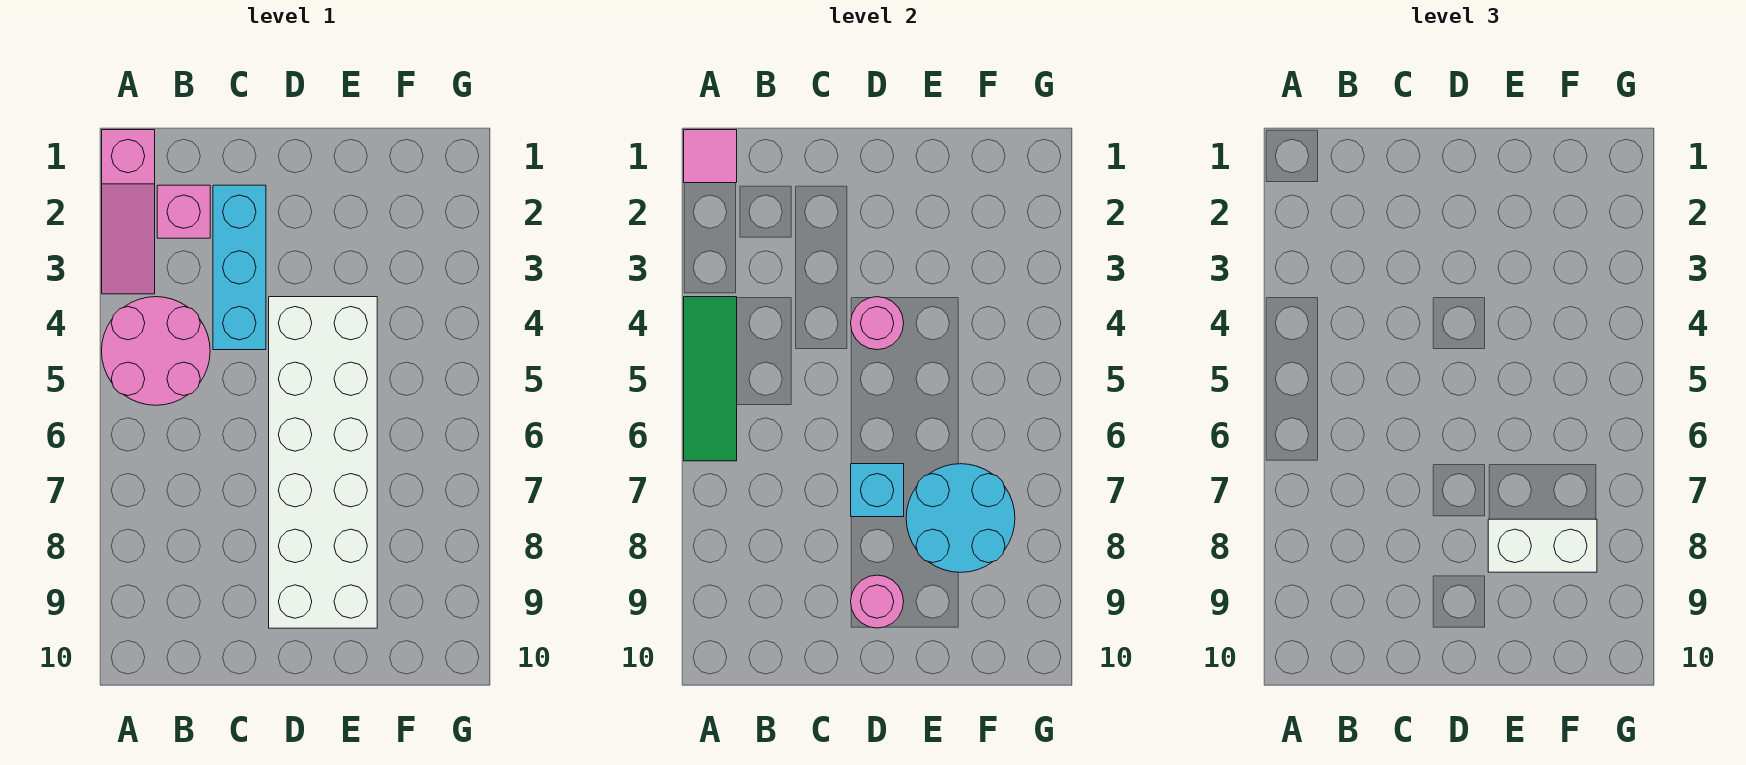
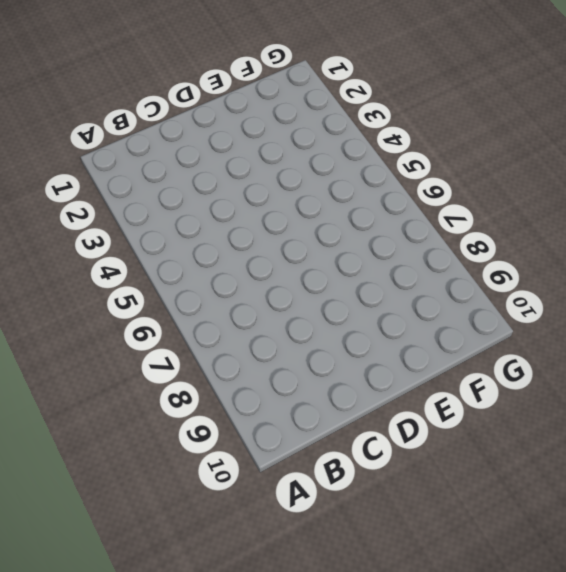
none -> pink 1x3 slope [102,130,155,294]
none -> pink 2x2 round brick [102,297,210,405]
none -> pink 1x1 brick [157,185,210,238]

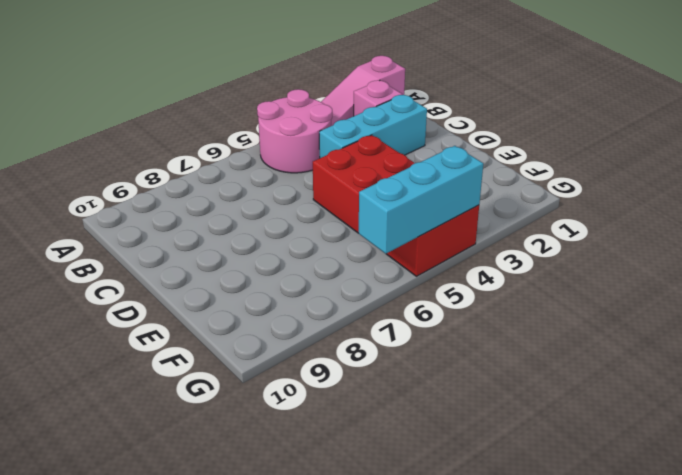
red 2x4 brick [313,135,479,276] -> white 2x6 brick [269,297,377,628]
cyan 1x3 brick [359,146,483,254] -> none
none -> pink 1x1 tile [684,130,737,183]
none -> green 1x3 tile [684,297,737,461]
none -> pink 1x1 round brick [851,297,904,350]

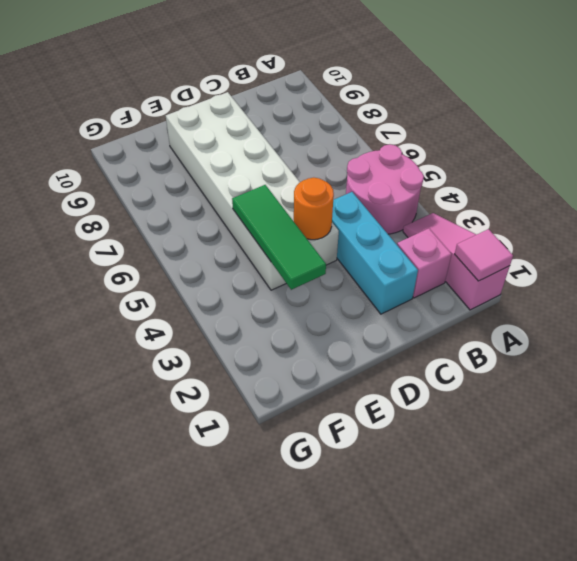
orange 1x1 round brick [294,178,334,240] -> pink 1x1 round brick [851,297,904,350]
green 1x3 tile [232,185,326,290] -> green 1x3 tile moved to [684,297,737,461]
none -> cyan 1x1 brick [851,464,904,517]
none -> pink 1x1 round brick [851,575,904,628]
none -> cyan 2x2 round brick [906,464,1015,572]

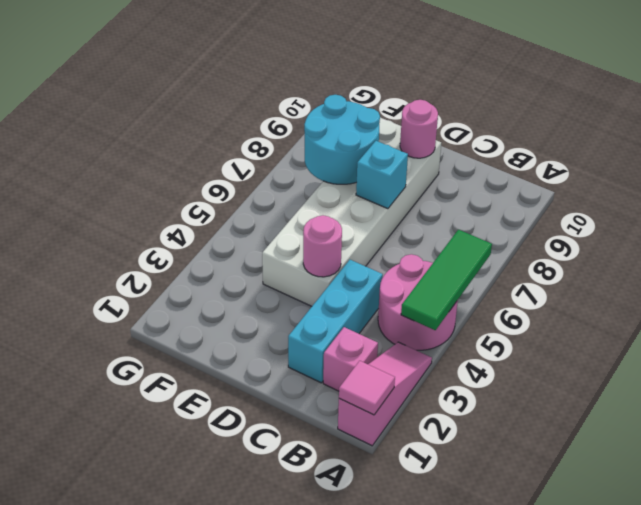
none -> white 1x2 brick [1488,519,1597,572]

